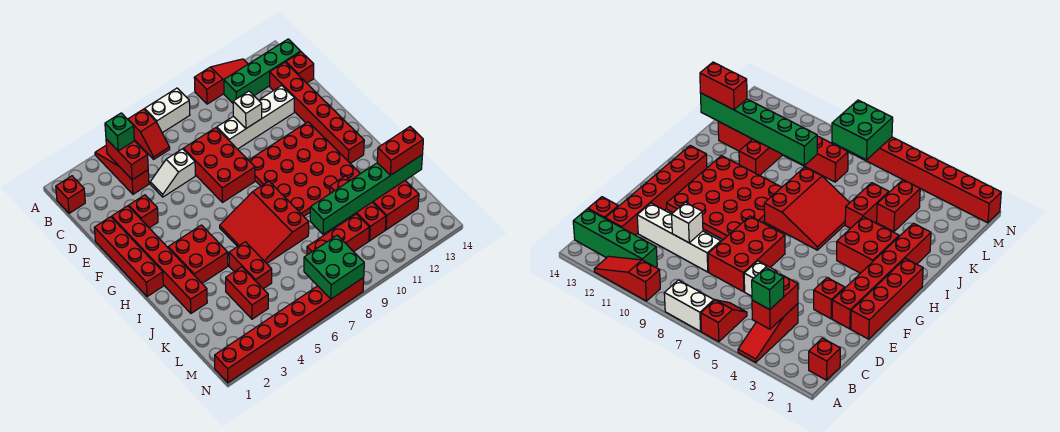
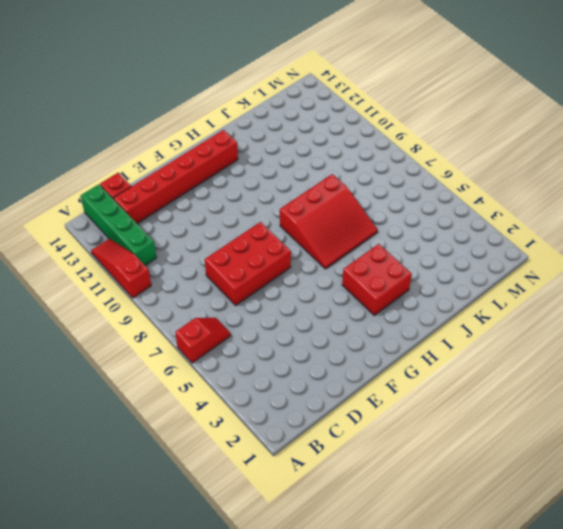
none -> red 1x3 slope [95,146,149,194]
none -> white 1x2 brick [145,88,190,133]
none -> red 1x1 brick [56,176,85,213]

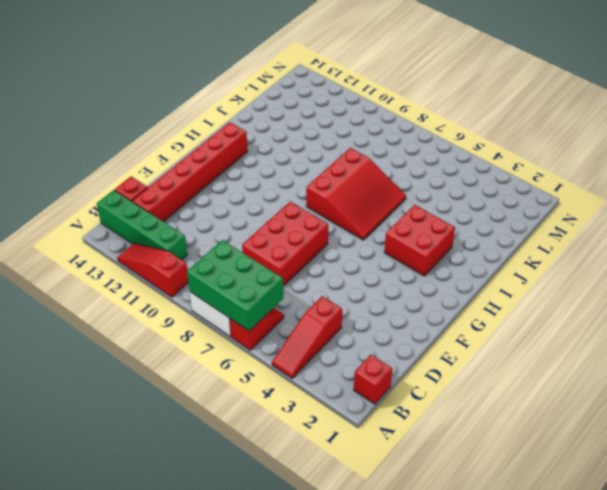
green 2x3 brick [187,240,283,331] -> none
none -> white 1x2 slope [150,149,195,197]
none -> white 1x4 brick [217,86,294,149]
none -> red 1x4 brick [94,217,163,297]

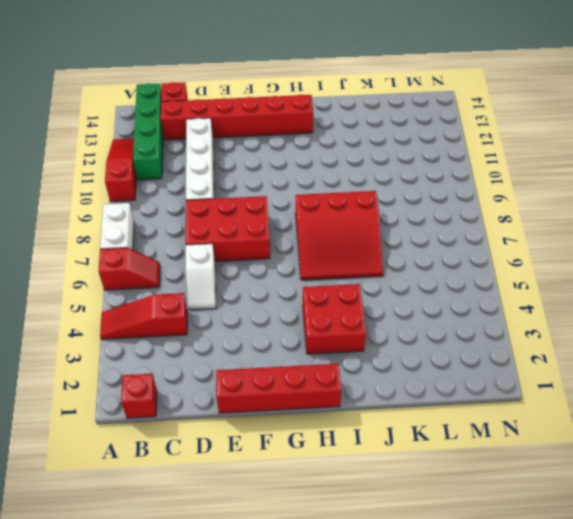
none -> red 1x6 brick [112,206,207,313]
none -> red 1x1 brick [129,195,158,228]
none -> red 4x4 plate [249,122,360,216]

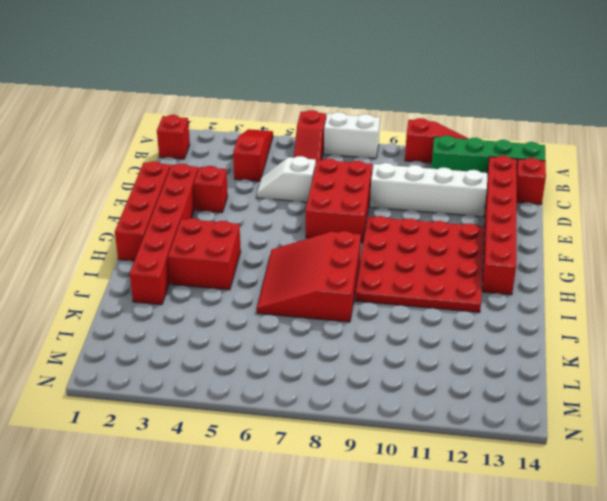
none -> red 1x2 brick [229,242,272,289]
none -> red 1x3 brick [330,176,386,241]
none -> red 1x2 brick [226,267,268,319]

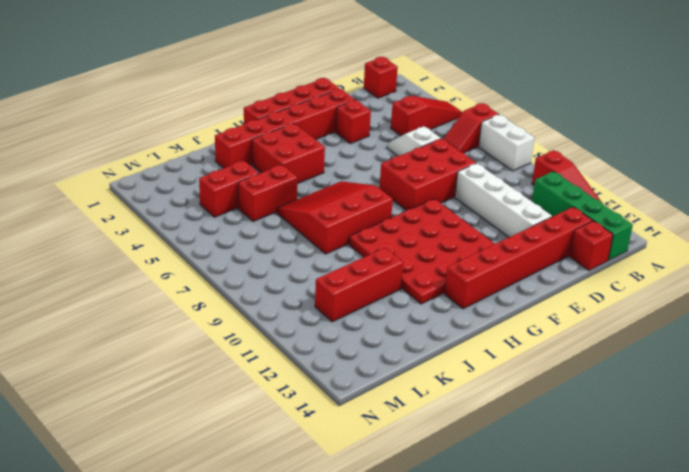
none -> red 2x2 brick [373,181,419,230]
none -> red 1x3 brick [307,214,369,255]
none -> red 1x8 brick [215,278,364,383]

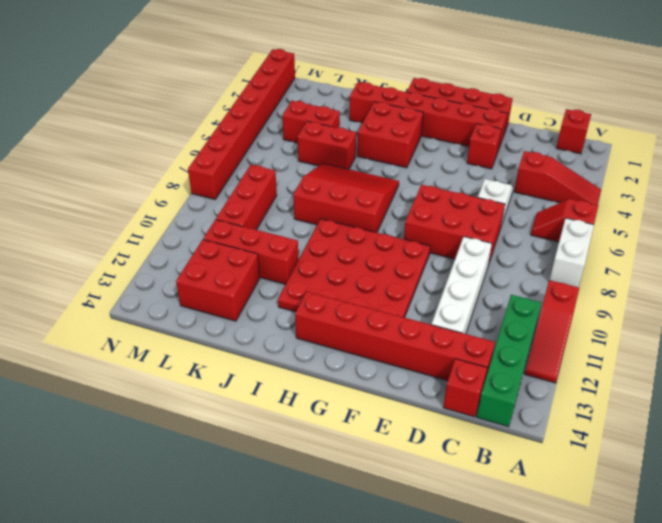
none -> red 1x2 brick [106,139,148,180]
none -> white 1x1 brick [233,91,262,128]
none -> green 1x6 brick [310,155,422,234]

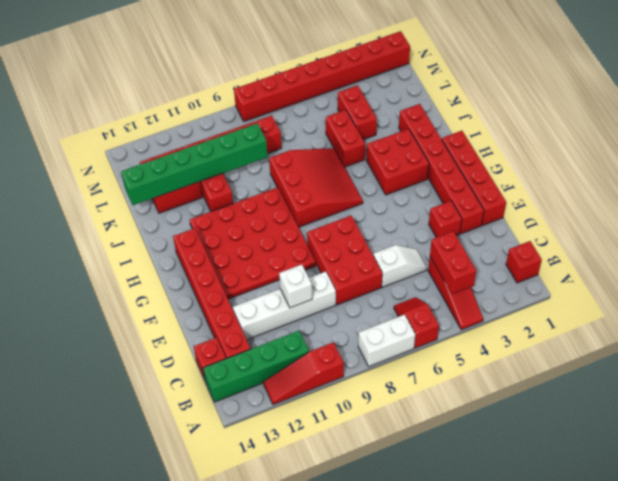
none -> green 2x2 brick [304,235,364,299]
none -> green 1x1 brick [105,113,135,151]
none -> red 1x2 brick [377,127,423,176]

